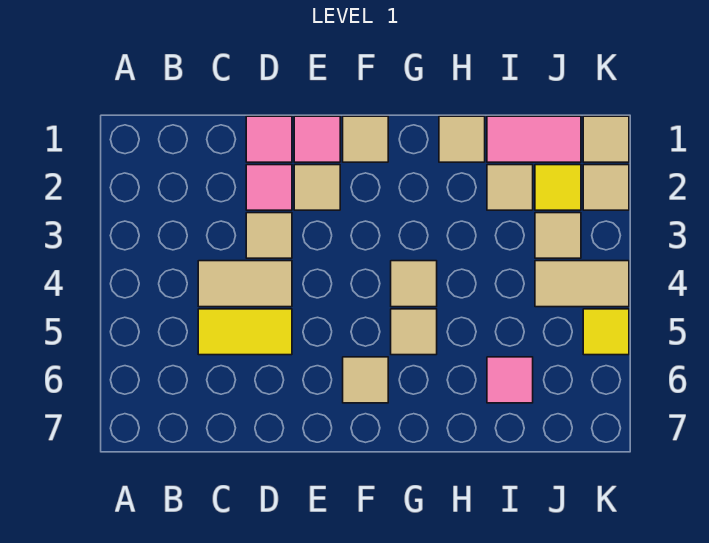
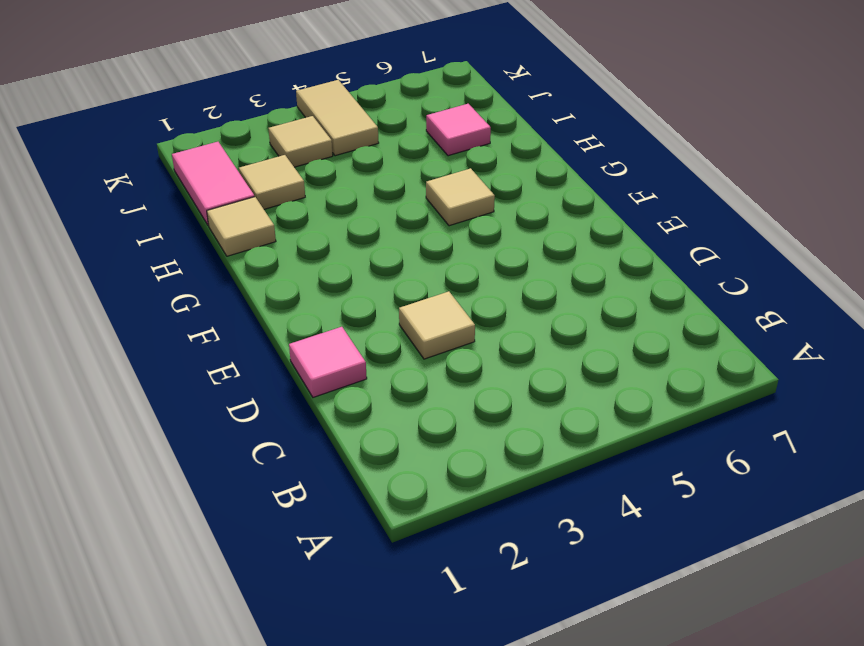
none -> tan 1x2 tile [198,261,292,307]
none -> yellow 1x2 tile [198,309,292,355]
none -> pink 1x1 tile [246,165,292,210]

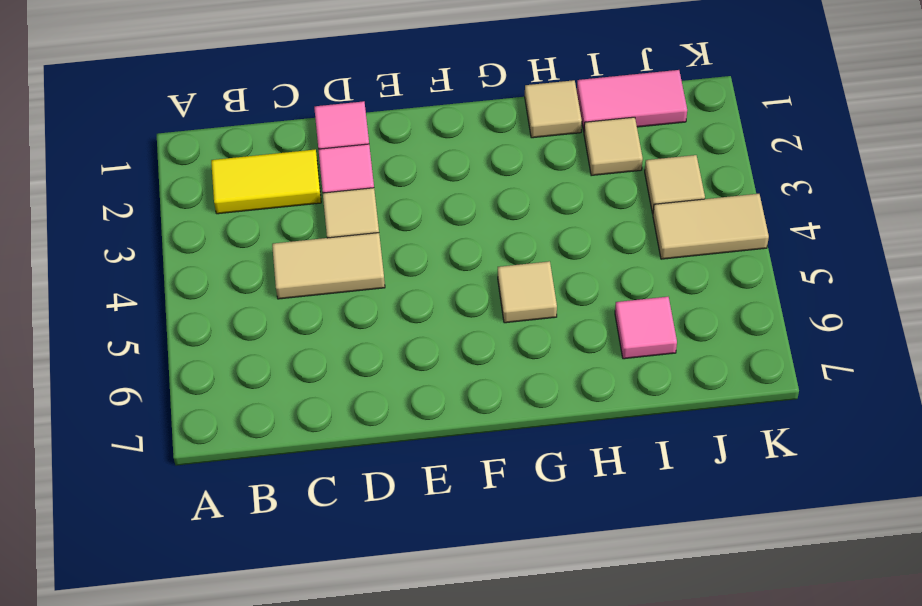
yellow 1x2 tile [211,149,321,214] -> yellow 1x2 tile moved to [198,309,292,355]
none -> pink 1x1 tile [294,116,340,162]
none -> tan 1x1 tile [294,165,340,210]
none -> tan 1x1 tile [343,116,388,162]

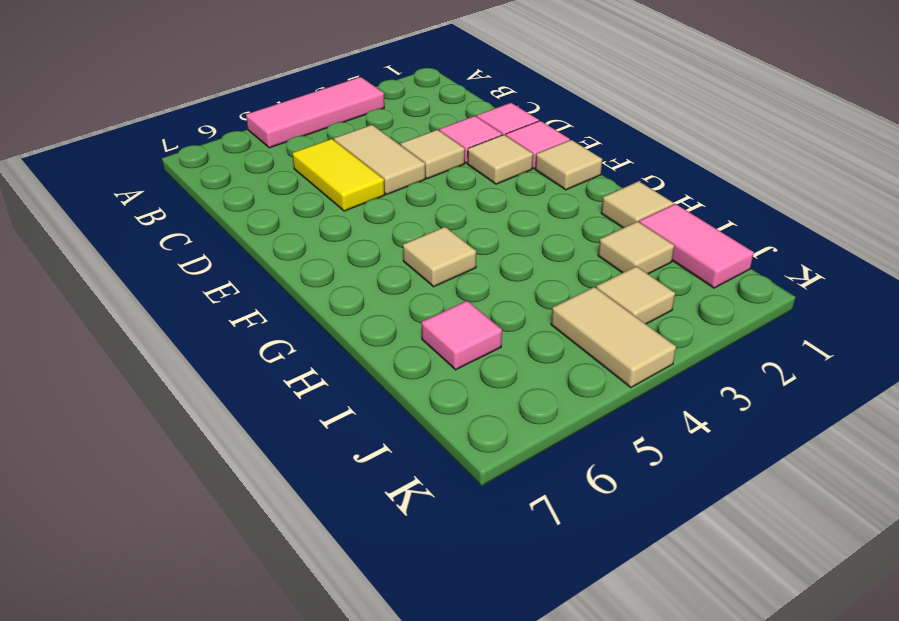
pink 1x3 tile [246,77,384,148] -> none
none -> tan 1x1 tile [343,357,388,403]
none -> tan 1x1 tile [391,261,437,307]
none -> yellow 1x1 tile [535,165,581,210]

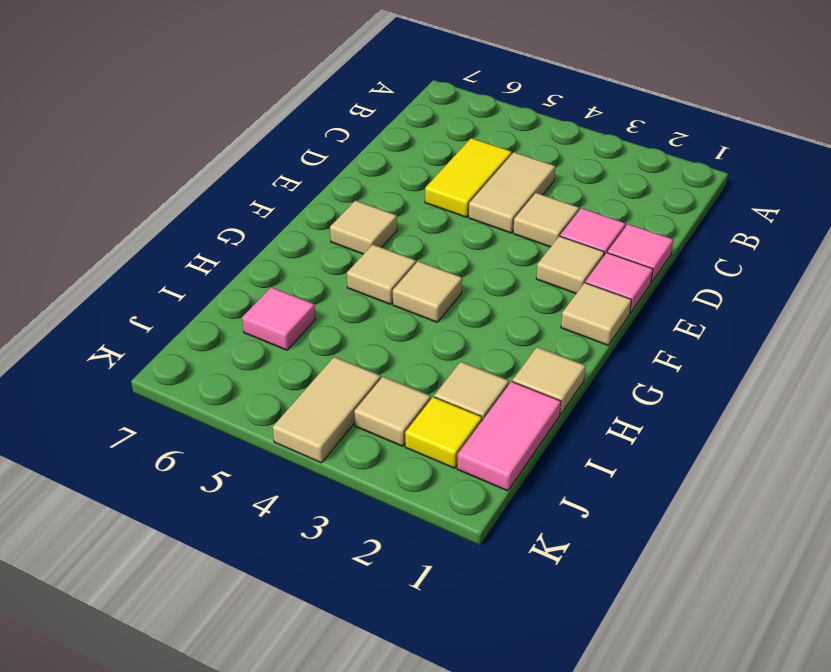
none -> tan 1x1 tile [583,116,629,162]
none -> tan 1x1 tile [583,165,629,210]
none -> yellow 1x1 tile [583,309,629,355]

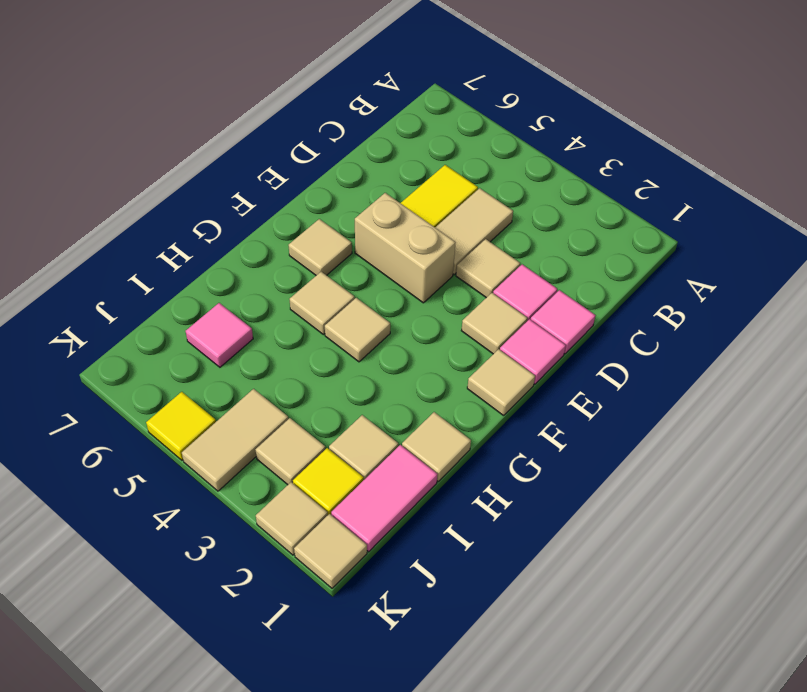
tan 1x2 brick [355,193,456,303] -> none

